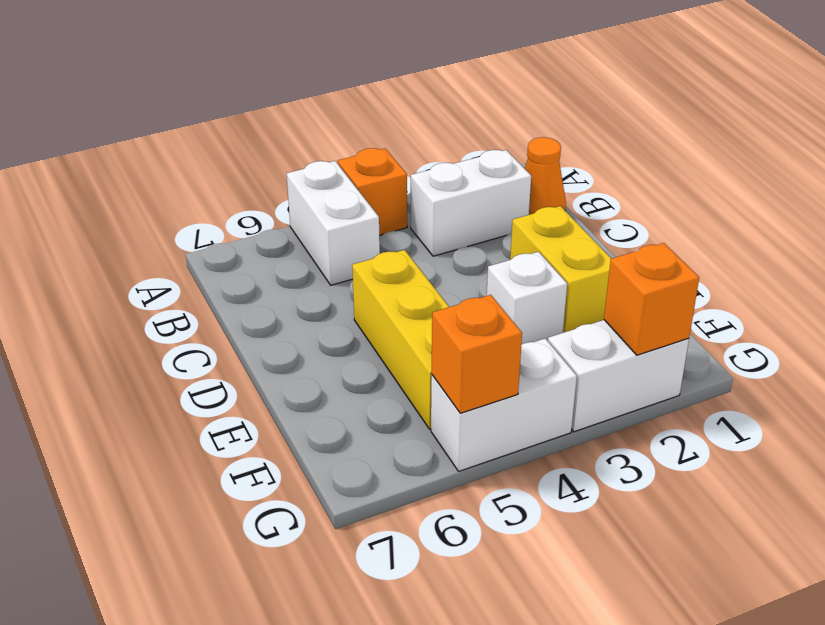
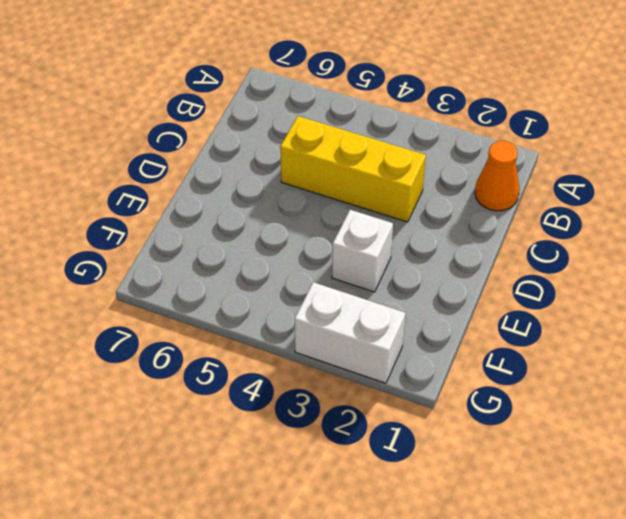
yellow 1x3 brick [280,116,426,222] -> yellow 1x3 brick turned to [352,250,449,429]
none -> orange 1x1 brick [338,148,407,235]
none -> white 1x2 brick [287,161,380,285]

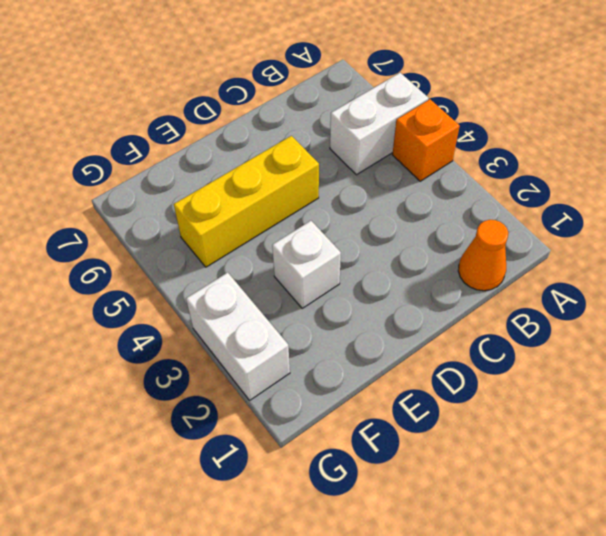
none -> white 1x2 brick [411,150,531,256]
none -> yellow 1x2 brick [510,206,611,333]

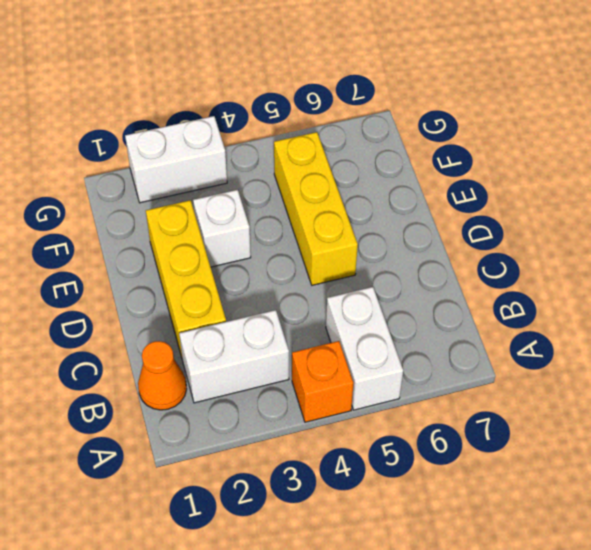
yellow 1x3 brick [146,200,226,357] -> yellow 1x2 brick [510,206,611,333]
none -> white 1x2 brick [431,338,577,471]
none -> orange 1x1 brick [604,243,699,355]

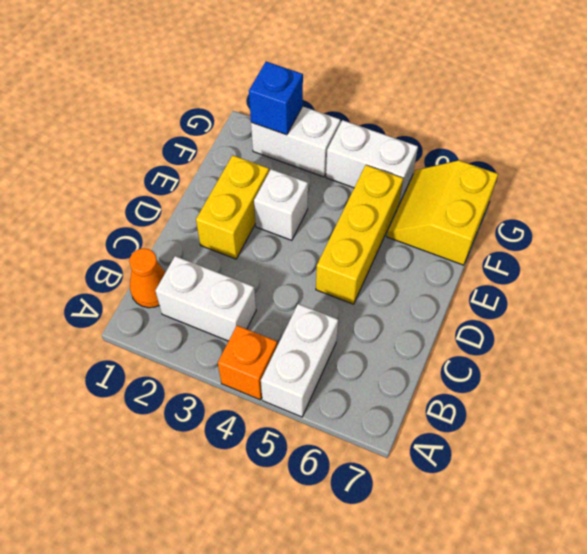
yellow 2x2 slope [387,160,498,265] -> none
blue 1x1 brick [249,62,303,135] -> orange 1x1 brick [604,243,699,355]
none -> orange 1x1 brick [432,295,522,413]

